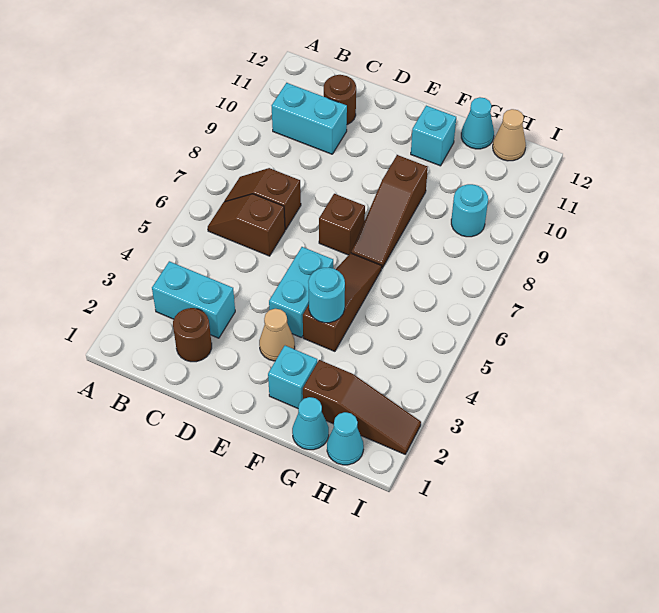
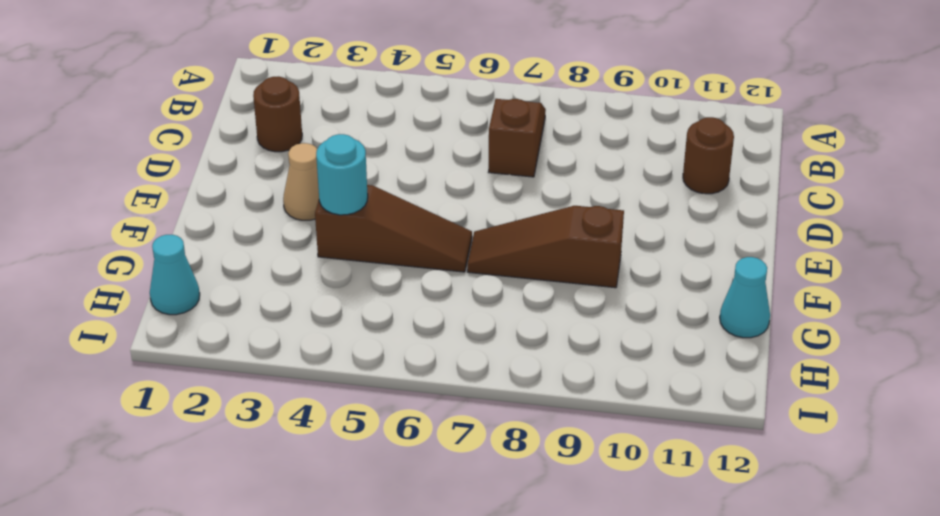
none -> cyan 1x2 brick [152,261,235,338]
none -> brown 1x2 slope [208,194,285,256]
none -> cyan 1x2 brick [272,83,347,154]

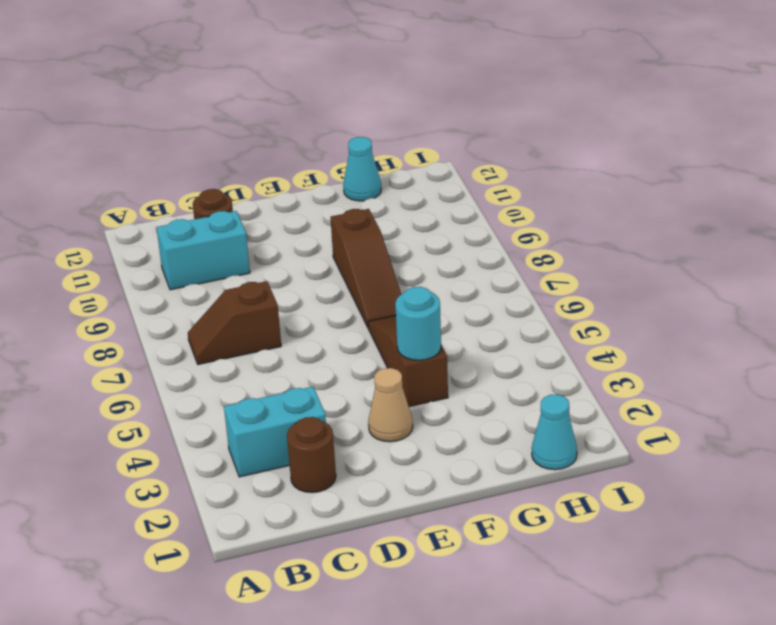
none -> brown 1x2 slope [208,194,285,256]
none -> cyan 1x2 brick [269,247,333,338]
none -> brown 1x1 brick [319,194,365,255]

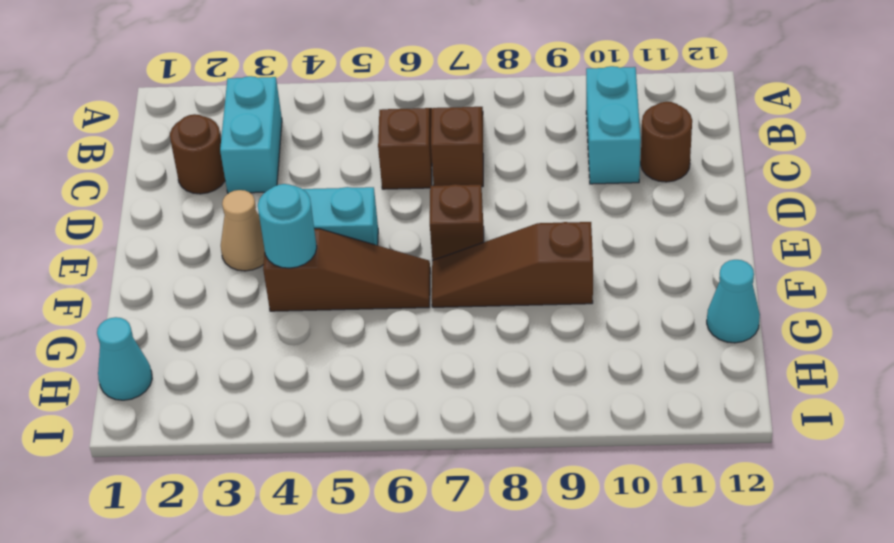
none -> cyan 1x1 brick [268,346,317,408]
none -> cyan 1x1 brick [411,106,456,166]
none -> cyan 1x1 cone [292,397,329,450]

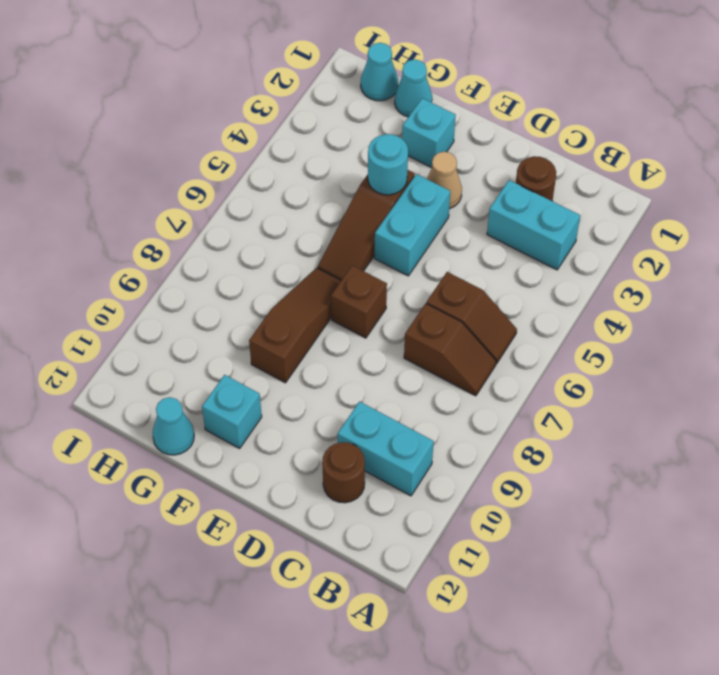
none -> brown 1x3 slope [303,360,421,454]
none -> cyan 1x1 round brick [451,184,488,237]
none -> tan 1x1 cone [493,109,526,161]

